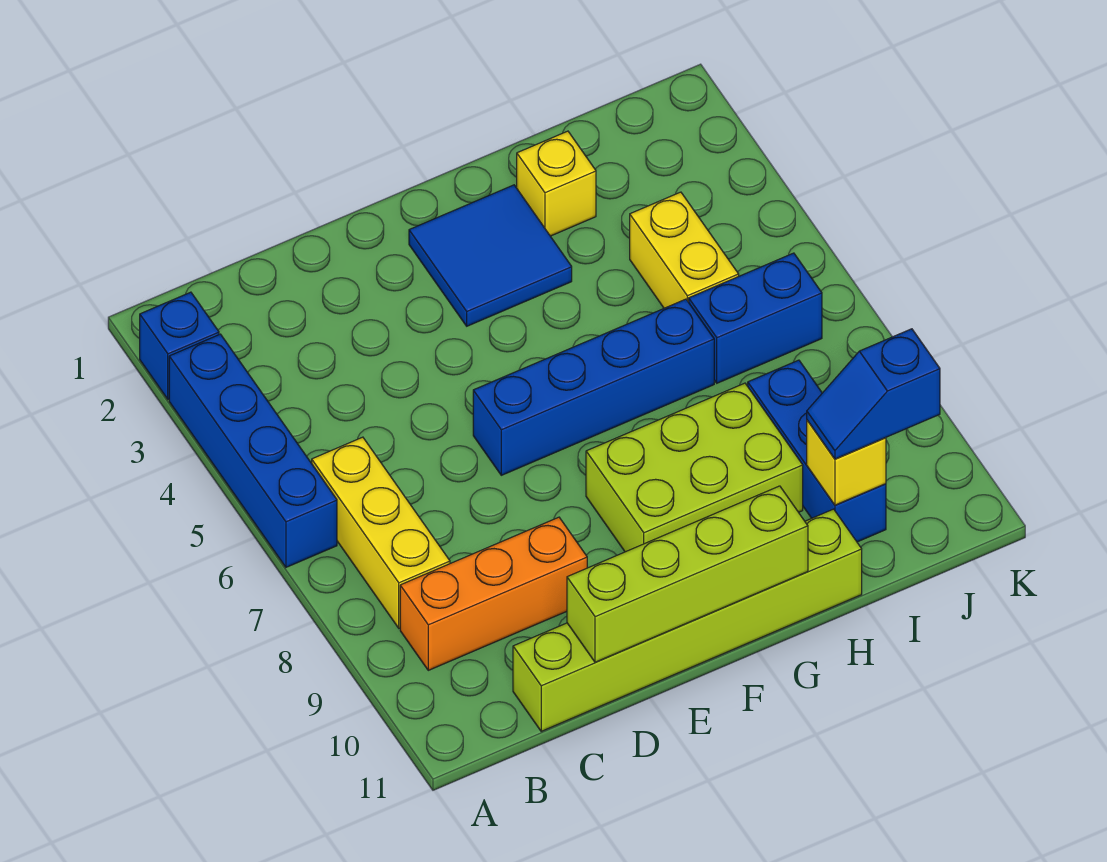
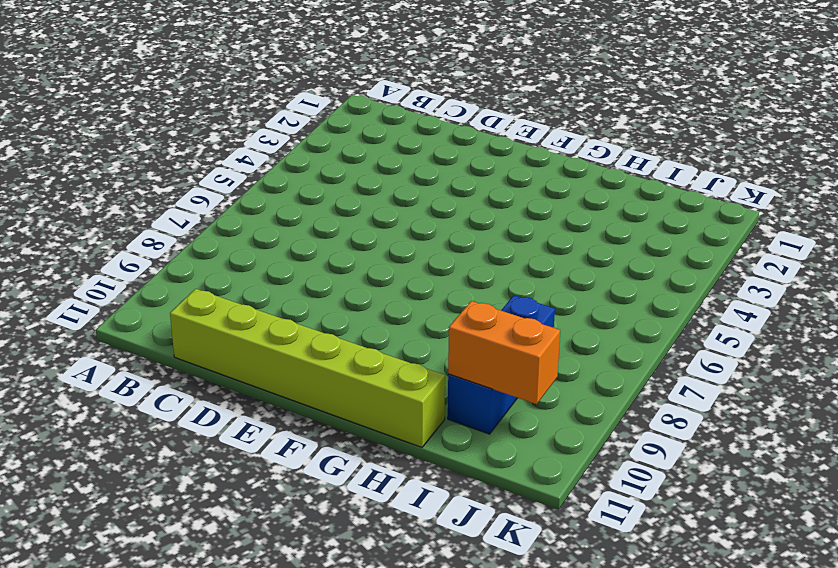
orange 1x2 brick [448,301,560,404] -> yellow 1x1 brick [807,420,886,505]
none -> blue 1x1 brick [140,292,219,399]
none -> blue 1x4 brick [169,334,337,567]
none -> yellow 1x3 brick [312,437,450,628]

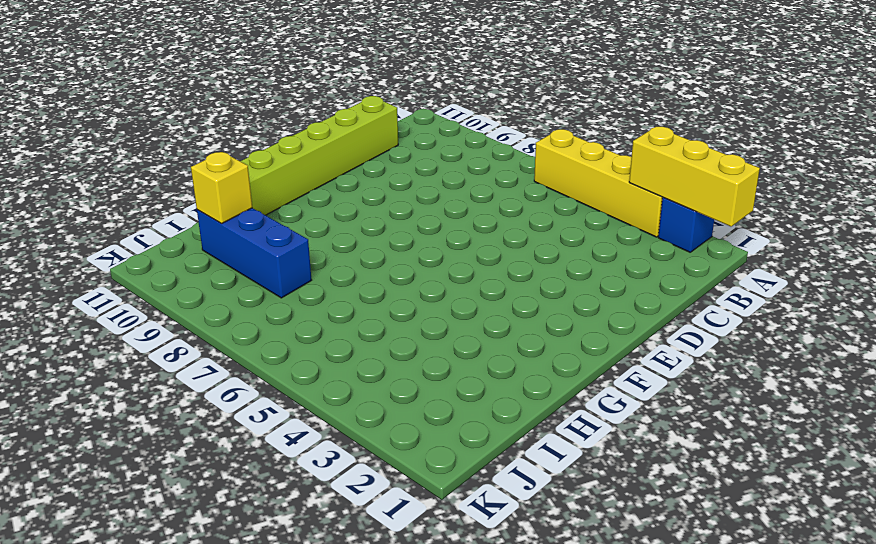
yellow 1x3 brick [629,127,760,227] -> yellow 1x3 brick moved to [312,437,450,628]
yellow 1x4 brick [534,129,663,237] -> blue 1x4 brick [169,334,337,567]
none -> orange 1x3 brick [400,517,587,670]
none -> blue 1x4 brick [473,299,714,475]
none -> blue 2x2 tile [409,185,572,326]

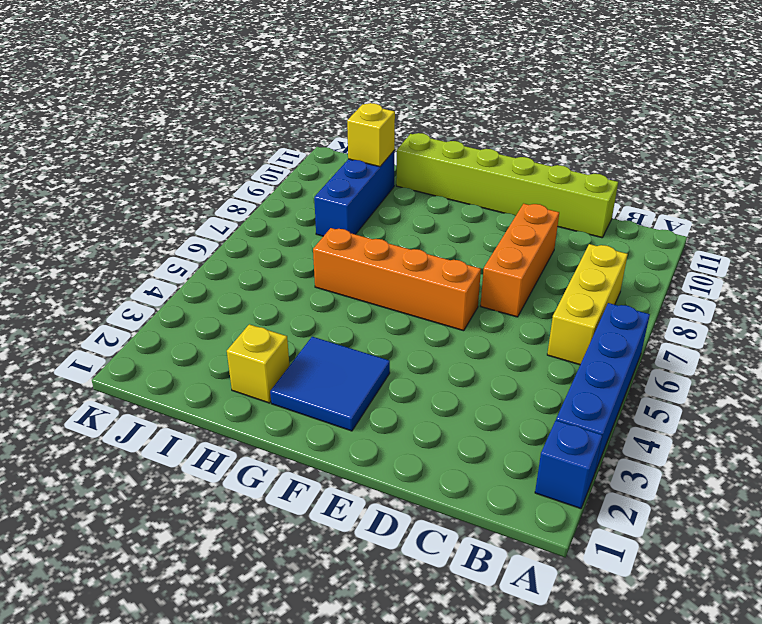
orange 1x3 brick [481,204,559,317] -> orange 1x3 brick turned to [400,517,587,670]
orange 1x4 brick [313,228,481,331] -> blue 1x4 brick [473,299,714,475]
none -> lime 2x3 brick [586,383,803,552]
none -> yellow 1x2 brick [630,192,739,308]
none -> blue 1x2 brick [689,253,822,383]

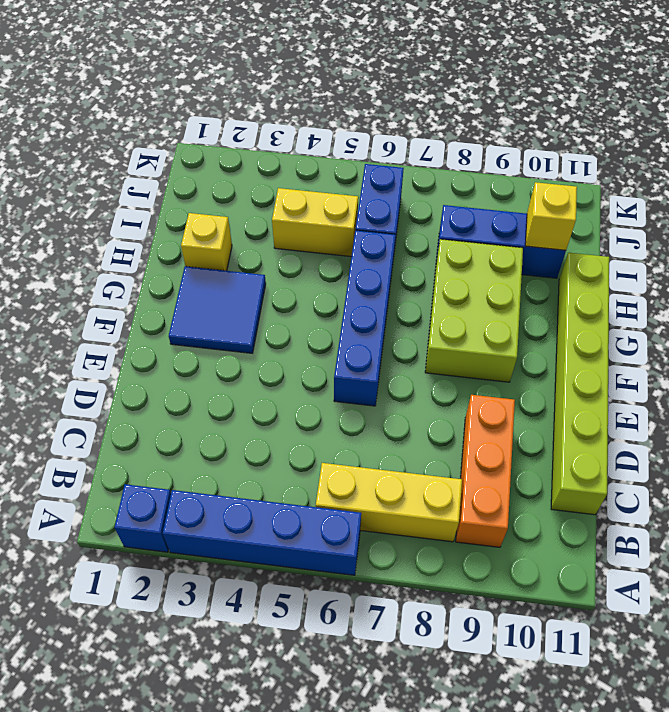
none -> lime 1x4 brick [567,486,808,662]
none -> blue 1x2 slope [807,329,940,459]

